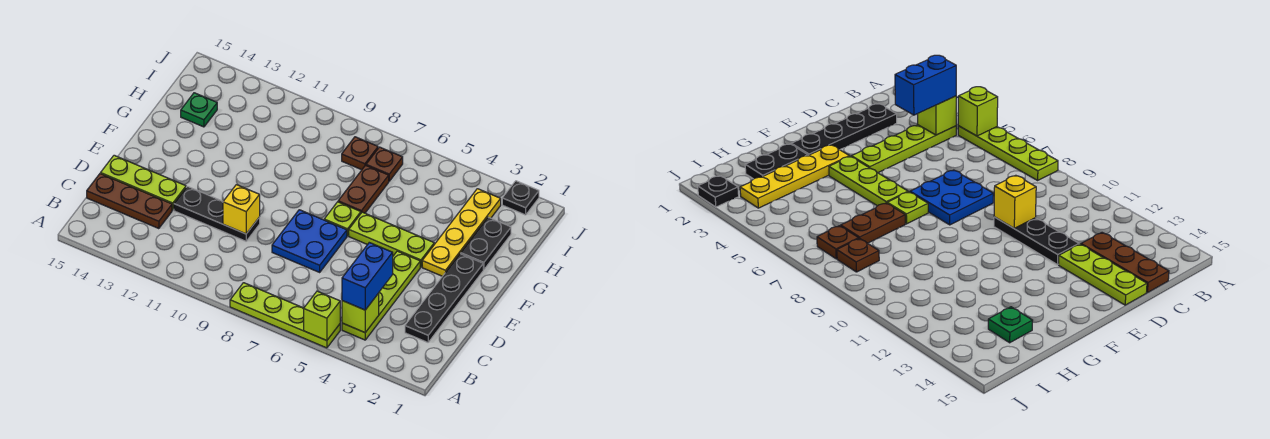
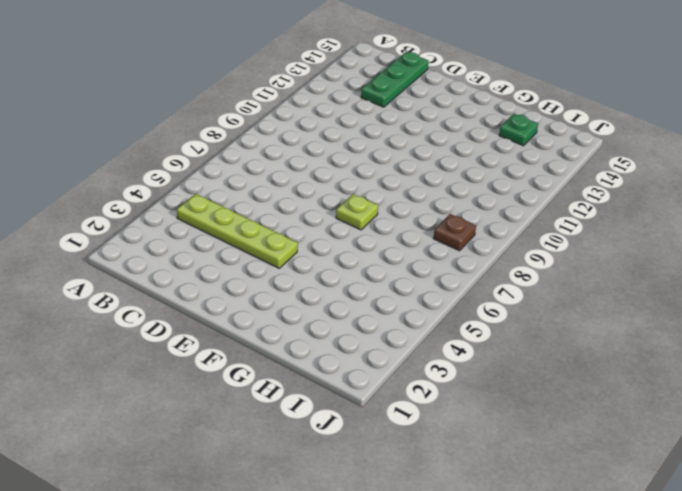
green 1x3 plate [361,52,429,107] -> brown 1x3 plate [87,174,172,229]
none -> lime 1x4 plate [230,283,340,348]
none -> black 1x4 plate [405,254,483,342]
none -> blue 2x2 plate [272,210,347,272]

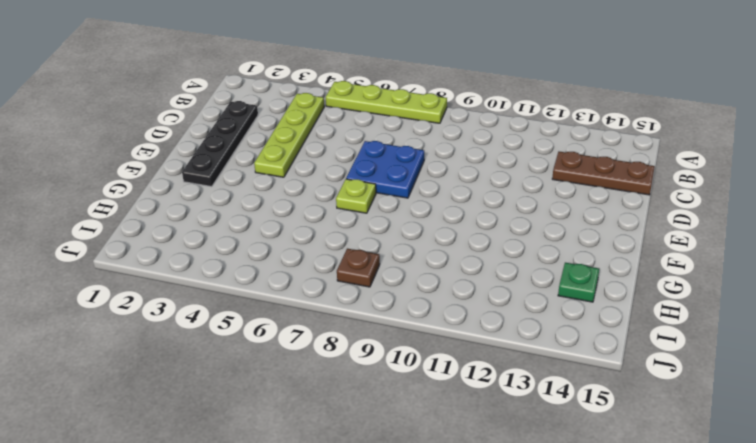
none -> black 1x3 plate [174,186,260,241]
none -> lime 1x3 plate [101,155,186,210]
none -> yellow 1x4 plate [422,189,501,276]

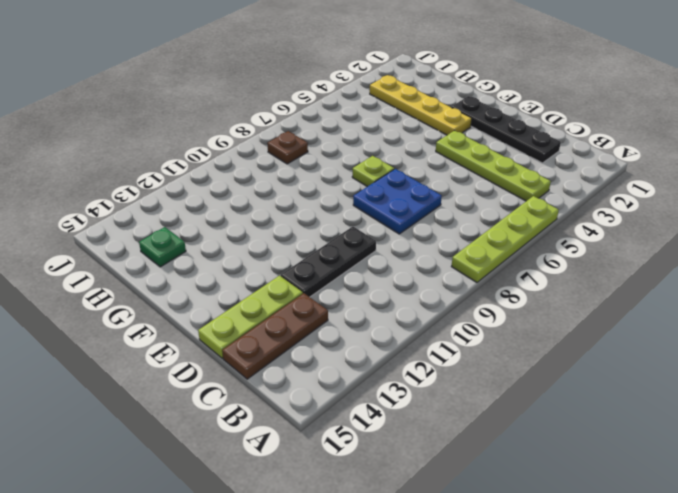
none -> lime 1x3 plate [349,212,434,267]
none -> black 1x2 plate [461,217,511,270]
none -> brown 1x2 plate [338,165,389,213]

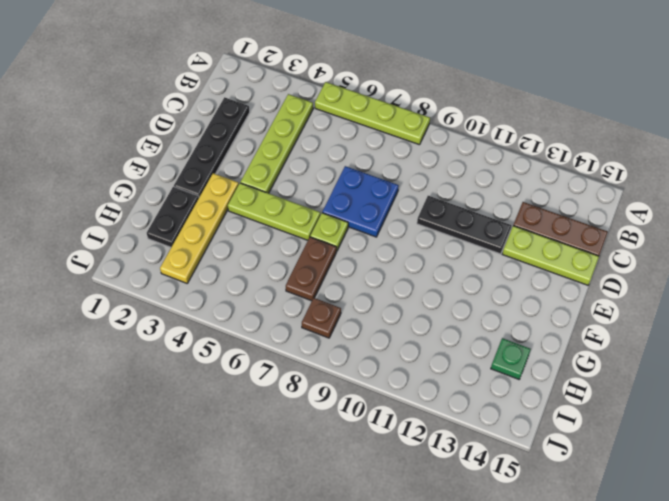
none -> brown 1x1 plate [366,147,403,181]
none -> black 1x1 plate [502,181,539,215]
none -> lime 1x1 brick [304,291,340,341]

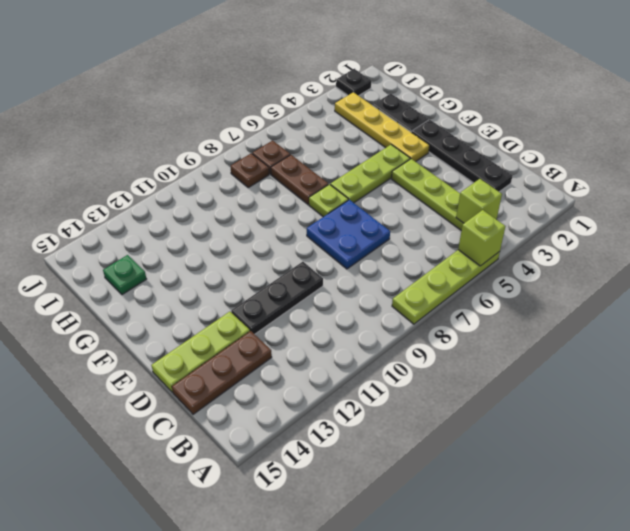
none -> yellow 1x1 brick [223,185,260,234]
none -> blue 1x2 brick [342,243,393,310]

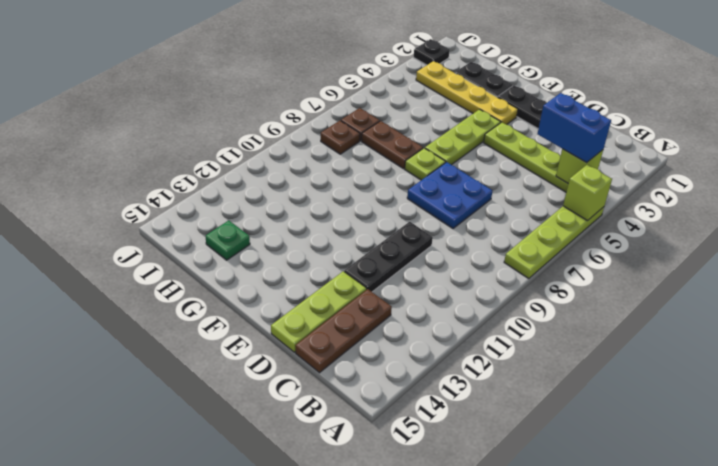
none -> yellow 1x1 brick [223,185,260,234]

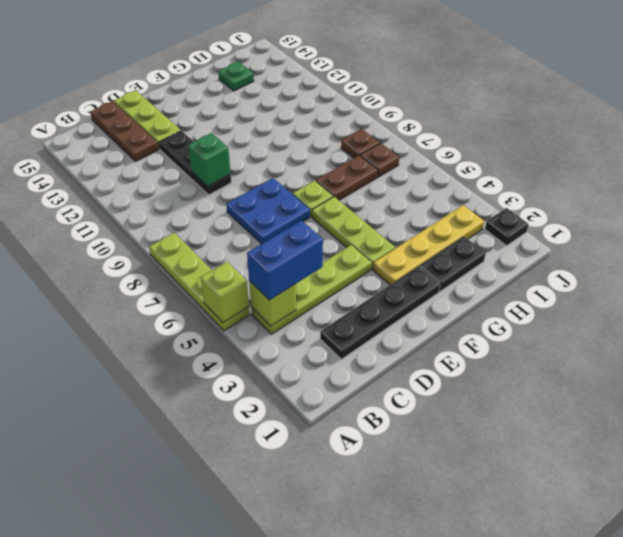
green 1x1 brick [188,133,231,186] -> yellow 1x1 brick [223,185,260,234]

